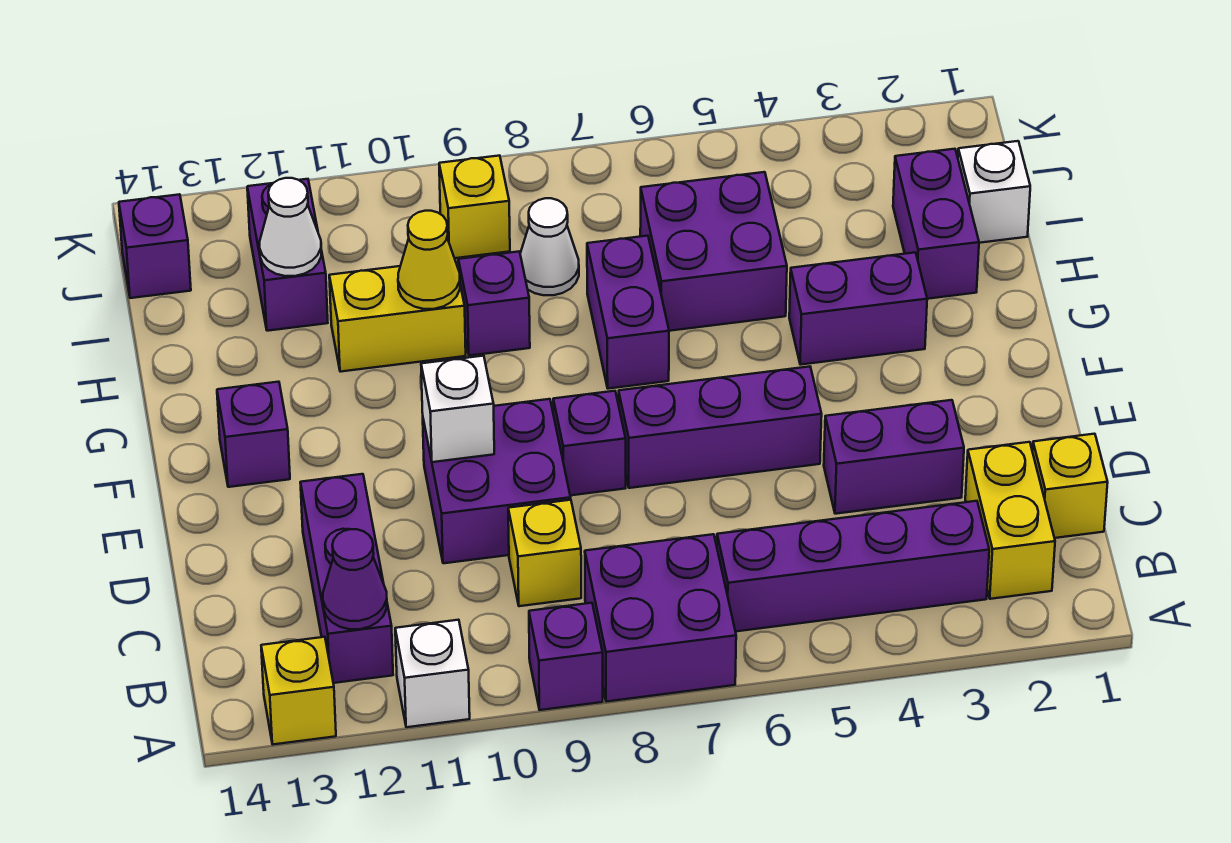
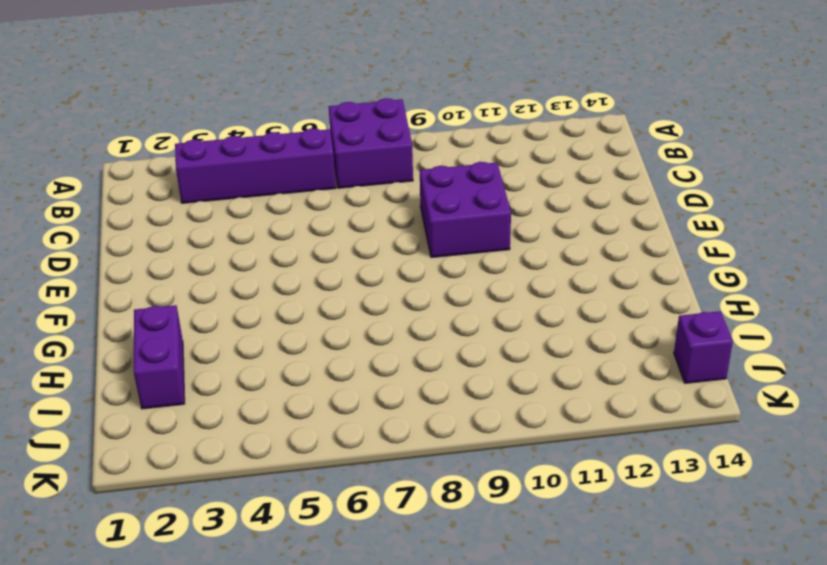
none -> purple 1x1 brick [529,603,603,710]
none -> white 1x1 brick [395,620,470,727]
none -> yellow 1x1 brick [261,637,336,744]

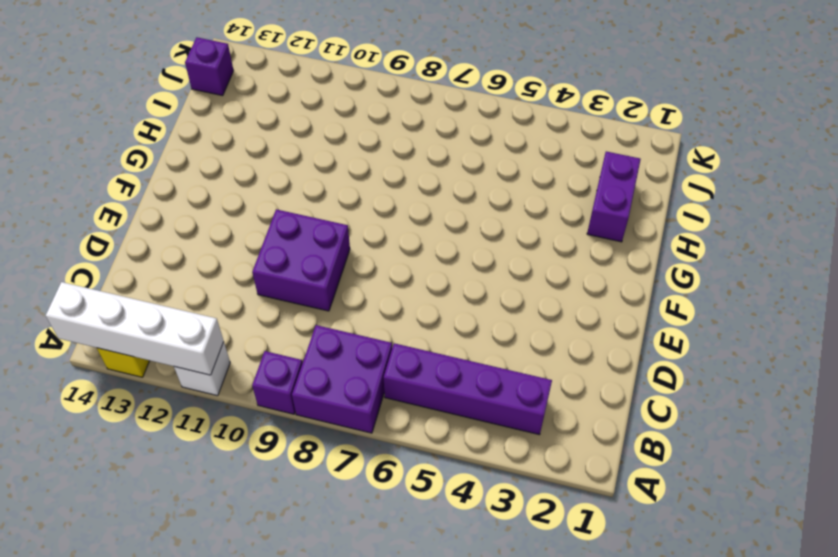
white 1x4 brick [46,282,224,375] -> none
none -> yellow 1x2 brick [965,442,1055,599]
none -> purple 1x3 brick [300,474,393,683]
none -> yellow 1x1 brick [1032,434,1108,538]

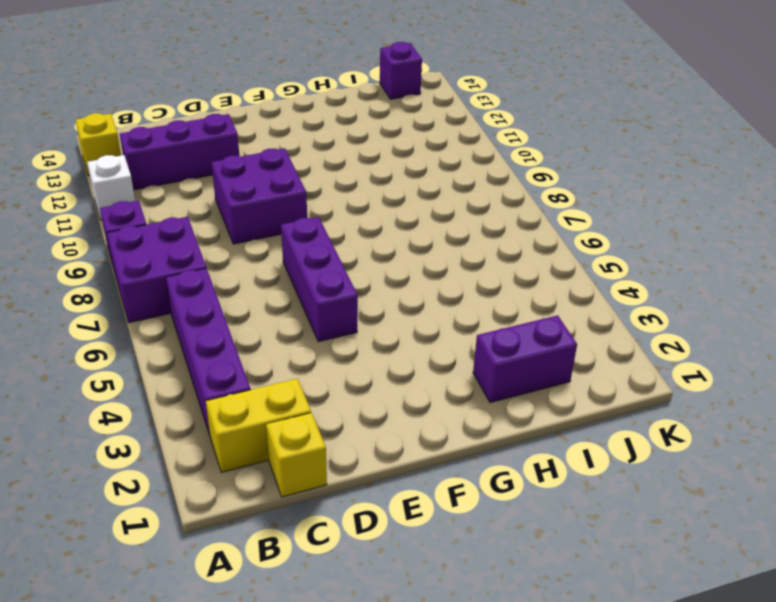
none -> yellow 1x1 brick [508,500,581,606]
none -> purple 1x2 brick [824,400,964,514]
none -> purple 1x1 brick [553,391,626,495]

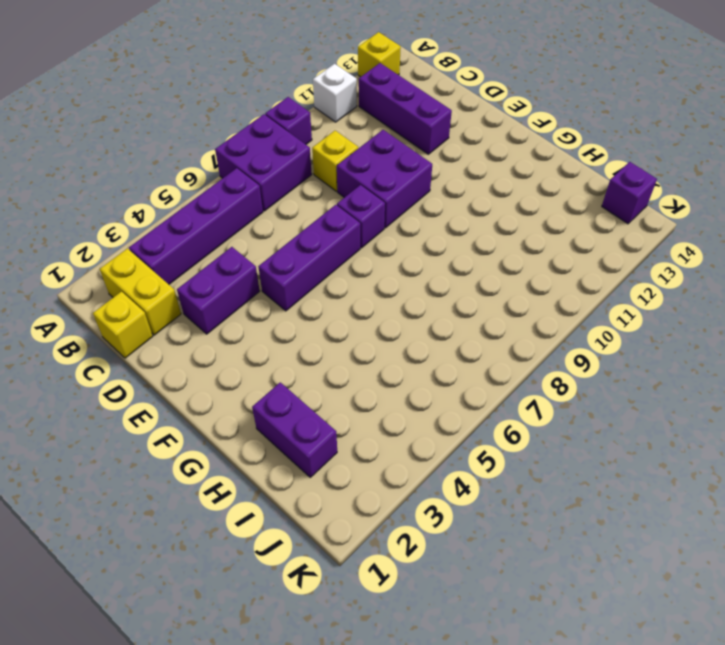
none -> purple 1x1 brick [217,382,290,487]
none -> purple 1x2 brick [789,252,927,365]
none -> purple 1x2 brick [587,236,669,389]

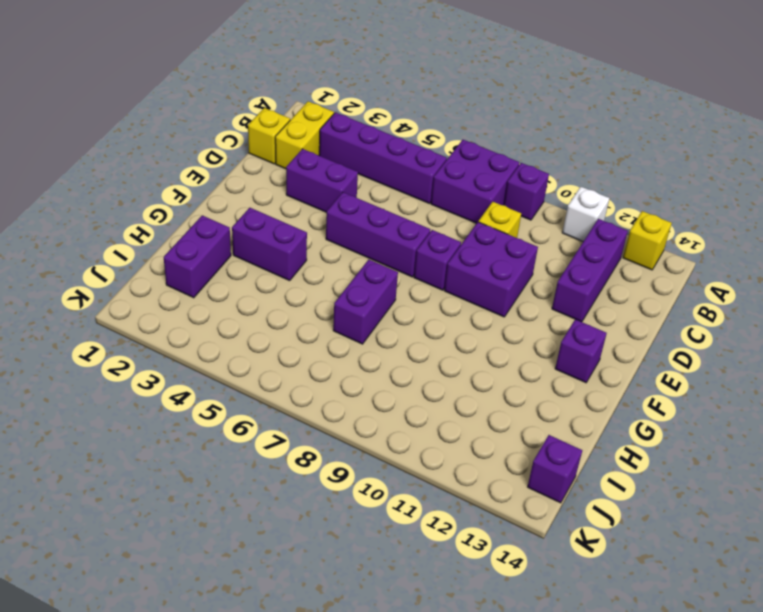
none -> purple 2x2 brick [640,172,787,331]
none -> purple 1x1 brick [458,252,530,356]
none -> yellow 1x2 brick [329,266,466,372]

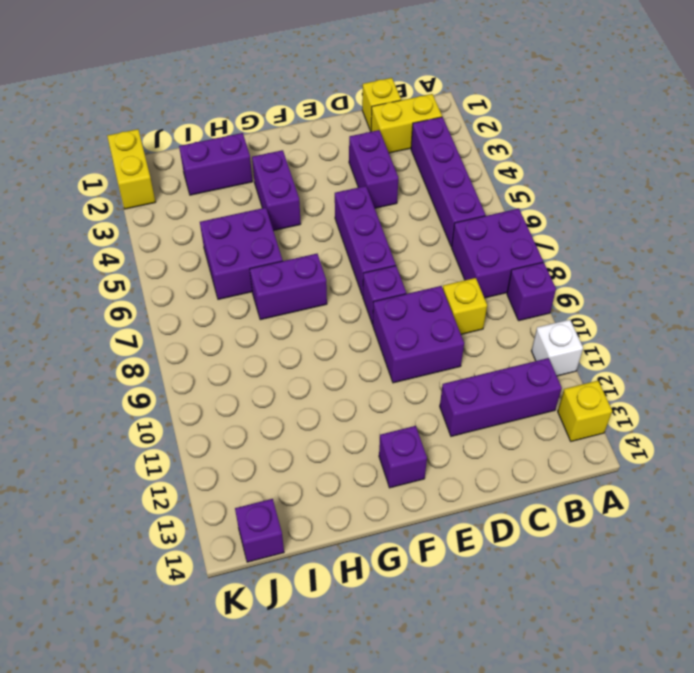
yellow 1x2 brick [107,129,155,209] -> yellow 1x2 brick moved to [329,266,466,372]
none -> purple 1x1 brick [458,252,530,356]
none -> white 1x1 brick [958,141,1030,243]
none -> white 1x1 cone [520,198,579,295]

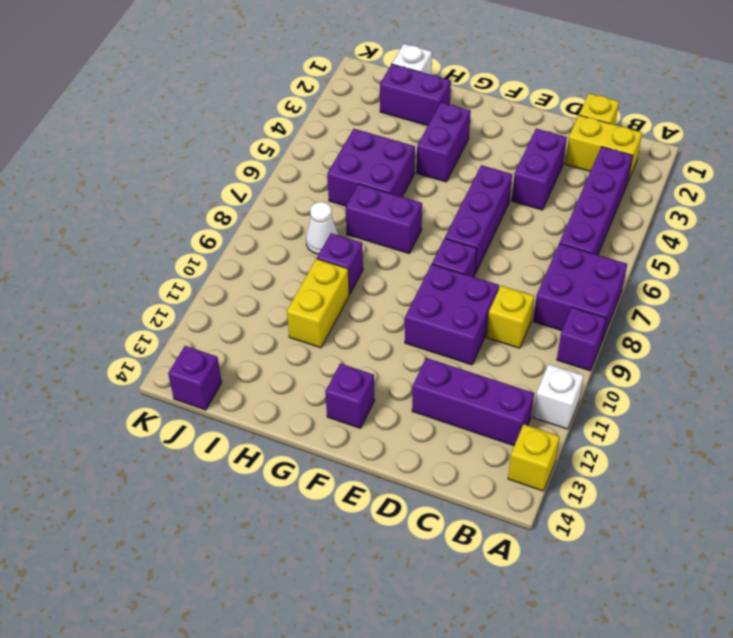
none -> purple 1x2 brick [247,179,328,331]
none -> yellow 1x1 brick [439,156,510,258]
none -> purple 1x1 cone [323,529,387,629]

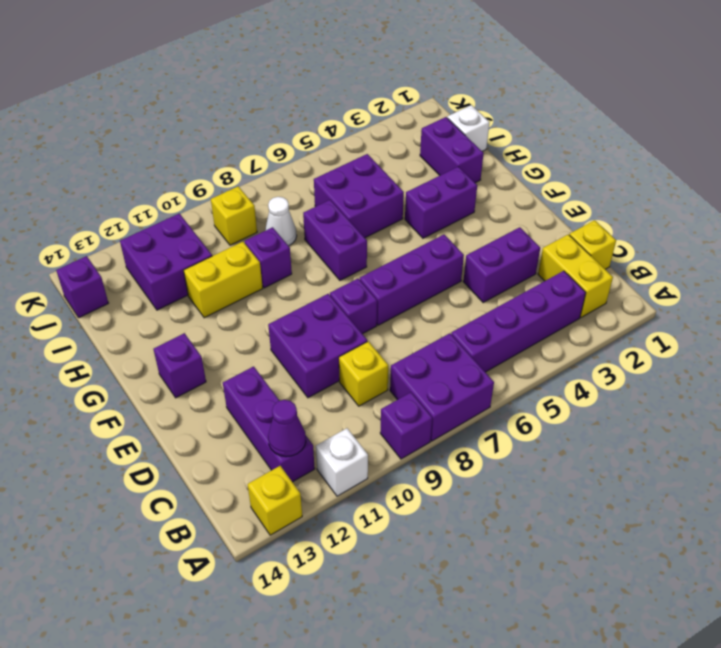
purple 2x2 brick [120,213,212,310] -> purple 1x2 brick [247,179,328,331]
none -> white 1x1 brick [421,356,494,462]
none -> yellow 1x1 cone [398,211,460,309]
none -> white 1x1 cone [260,178,321,276]

